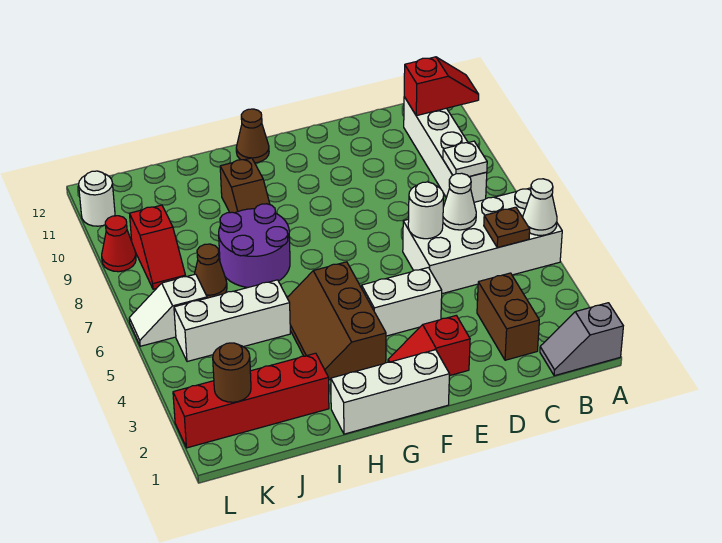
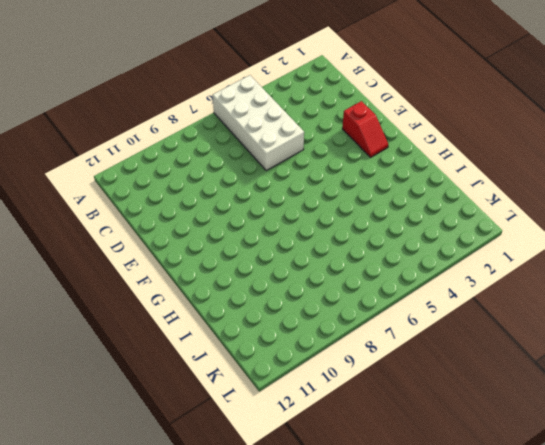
none -> grey 1x2 slope [540,303,623,376]
none -> white 1x4 brick [404,97,487,202]
none -> brown 1x2 brick [477,273,539,360]

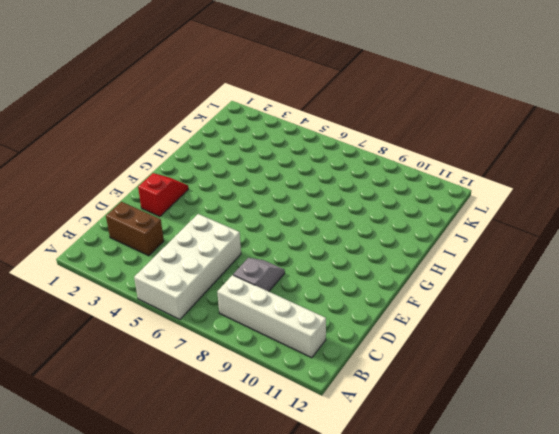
grey 1x2 slope [233,258,285,291] -> grey 1x2 slope moved to [540,303,623,376]
none -> white 1x2 brick [362,267,442,336]
none -> white 1x3 brick [331,350,449,434]
none -> brown 2x3 slope [287,262,386,380]

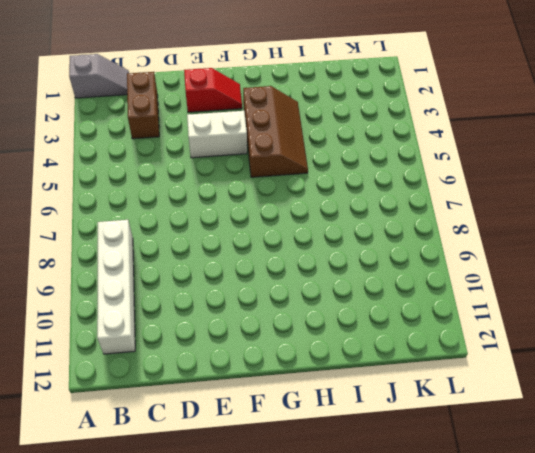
none -> white 2x4 brick [403,188,562,294]
none -> white 1x3 brick [331,350,449,434]
none -> brown 1x1 cone [236,109,269,163]

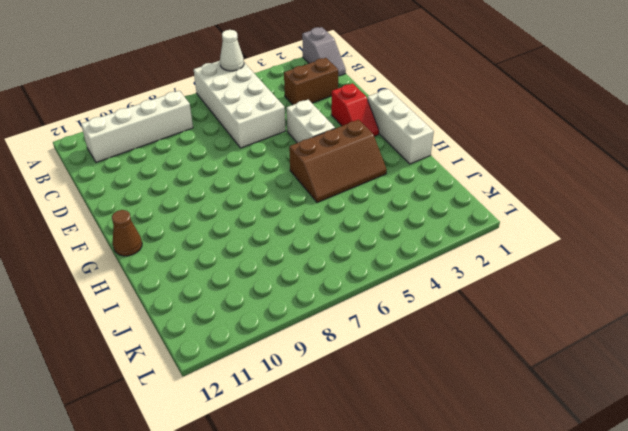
none -> purple 2x2 round brick [219,204,290,287]
none -> brown 1x2 slope [220,158,270,213]
none -> red 1x4 brick [173,353,329,448]

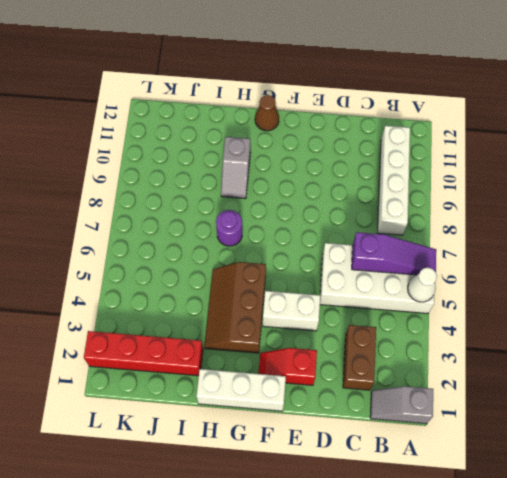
purple 1x3 slope [352,232,436,275] -> white 1x1 cone [443,173,476,230]
purple 1x1 round brick [216,210,242,246] -> purple 2x2 round brick [219,204,290,287]
grey 1x2 slope [221,137,251,199] -> brown 1x2 slope [220,158,270,213]
none -> white 1x3 brick [174,280,290,362]
none -> brown 1x1 cone [195,244,227,298]
none -> white 1x2 slope [129,274,207,346]

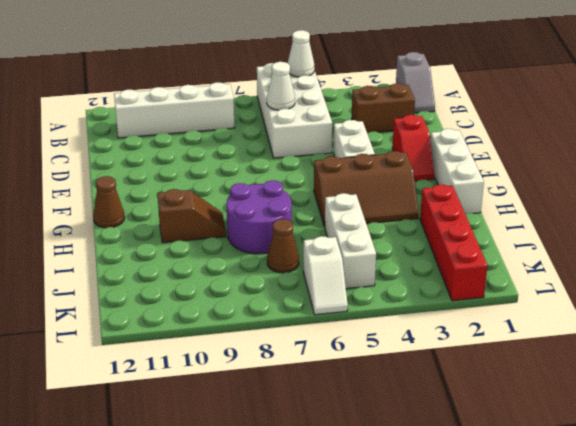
none -> red 1x2 slope [129,205,186,289]
none -> red 1x1 cone [102,216,136,272]
none -> white 1x1 round brick [79,171,115,226]

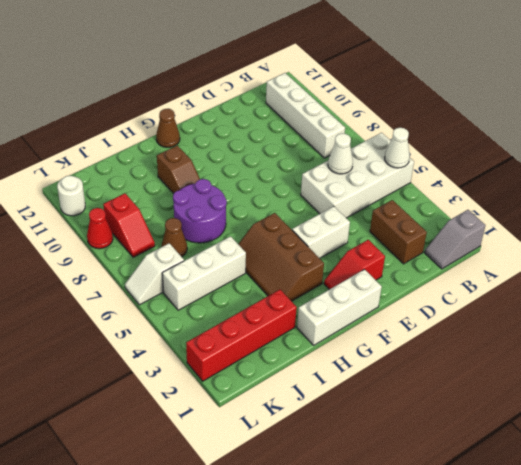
none -> red 1x2 slope [404,57,479,116]
none -> brown 1x1 plate [484,207,530,248]
none -> white 1x1 plate [443,141,487,177]

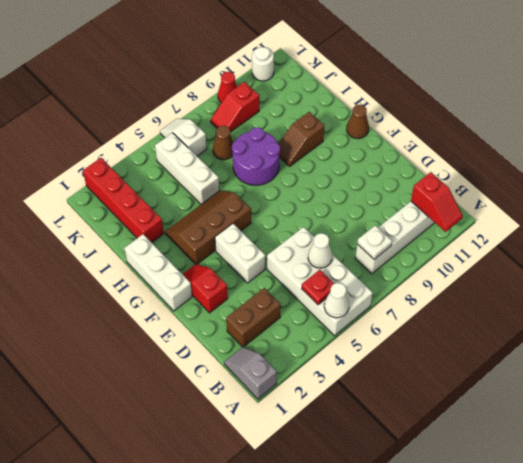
red 1x1 plate [302,270,334,305] -> brown 1x1 plate [484,207,530,248]
none -> white 1x1 round brick [408,182,444,239]
none -> brown 1x1 round brick [213,343,251,402]

